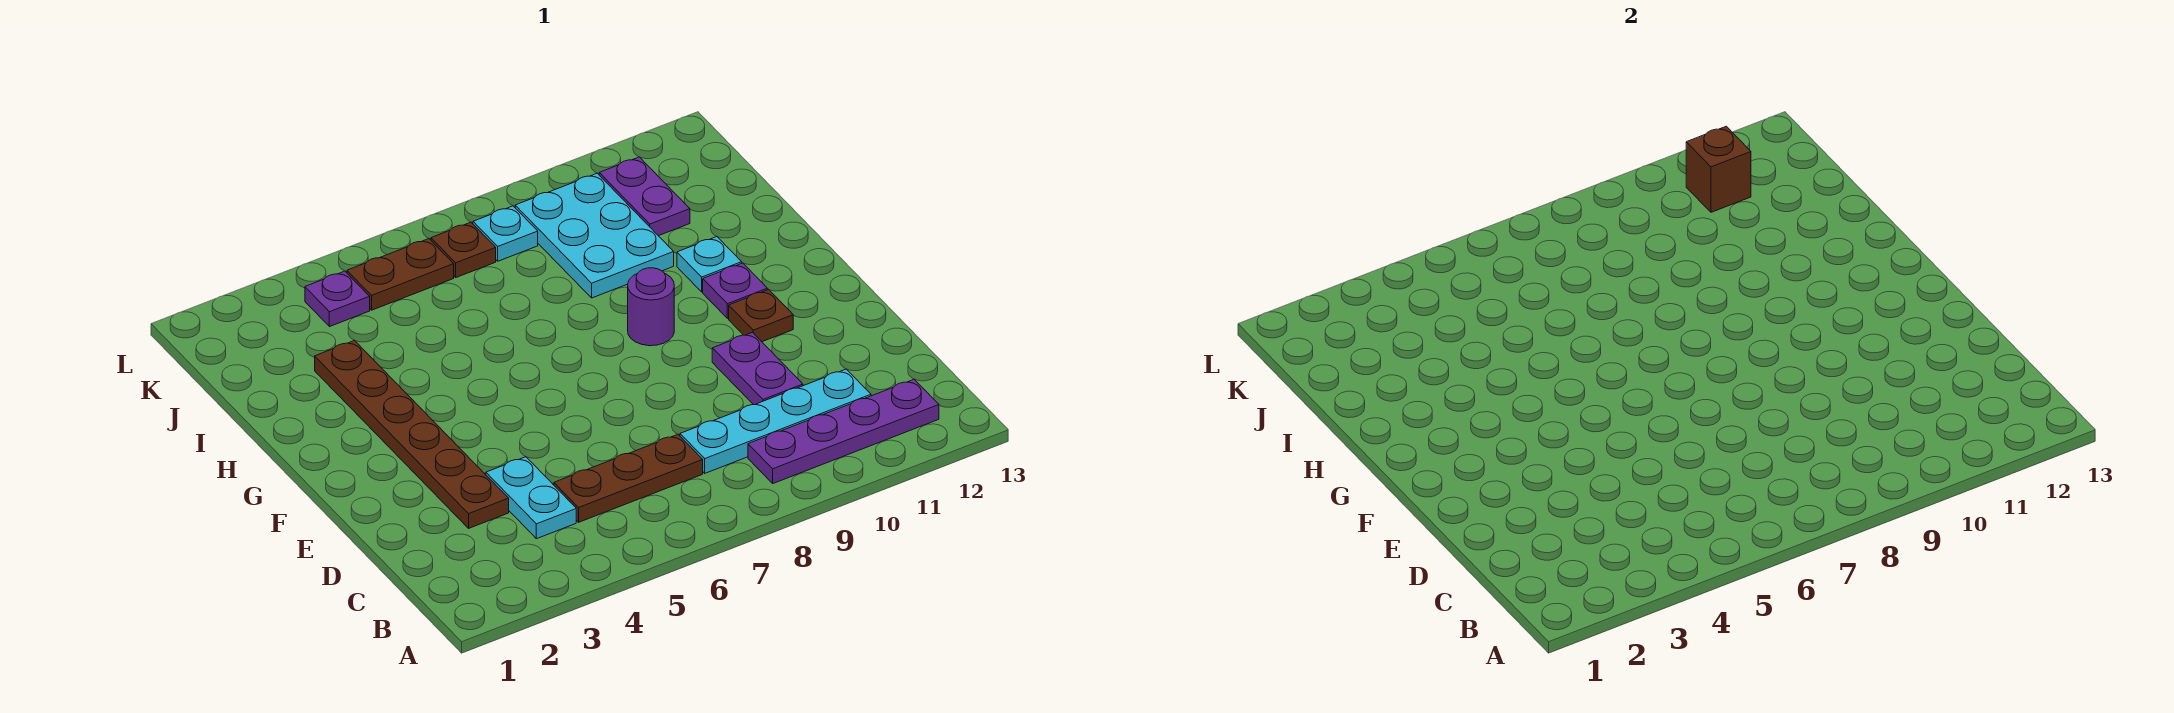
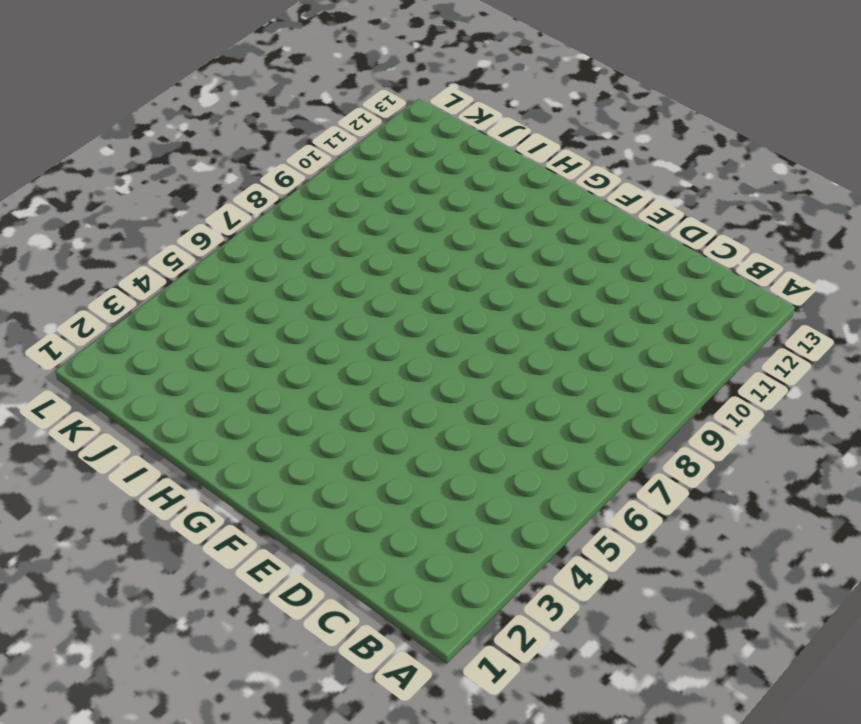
none -> purple 1x4 plate [748,379,939,483]
none -> cyan 1x2 plate [486,457,576,539]
none -> brown 1x3 plate [554,434,703,522]

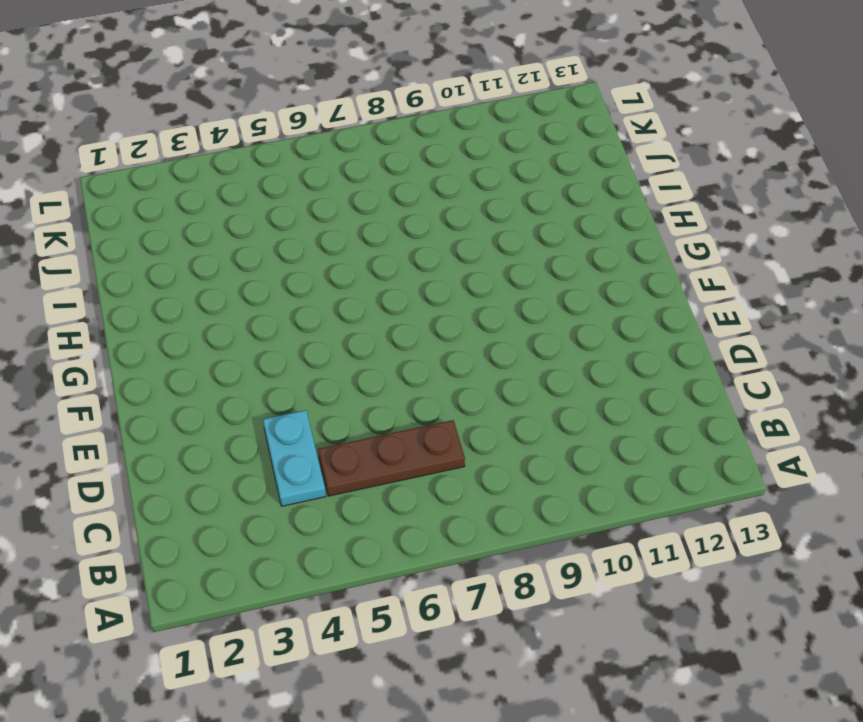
none -> purple 1x4 plate [748,379,939,483]
none -> cyan 1x4 plate [680,369,871,473]
none -> brown 1x6 plate [315,340,509,528]

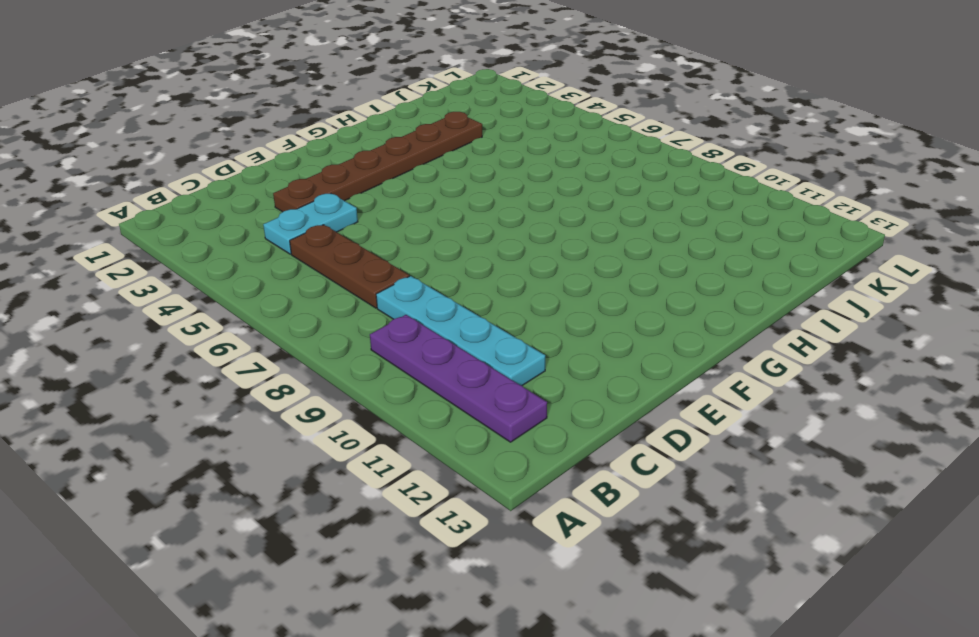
none -> purple 1x2 plate [712,332,803,405]
none -> brown 1x1 plate [729,290,793,342]
none -> purple 1x1 round brick [628,268,674,346]

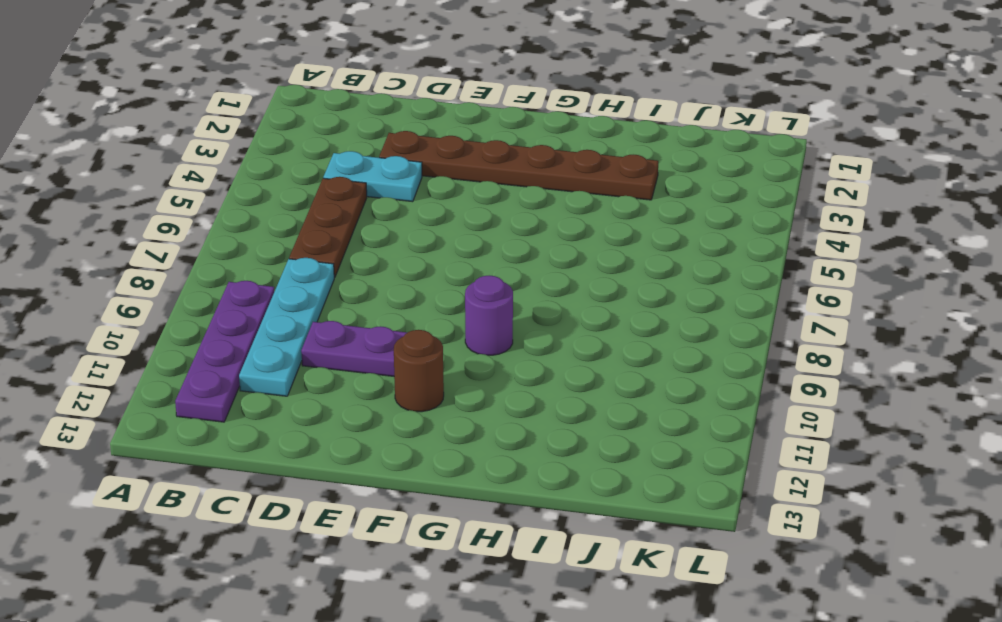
brown 1x1 round brick [394,330,444,412] -> brown 1x1 plate [729,290,793,342]
none -> purple 1x1 plate [703,263,767,318]
none -> cyan 1x1 plate [677,237,742,292]
none -> cyan 2x3 plate [515,173,674,298]

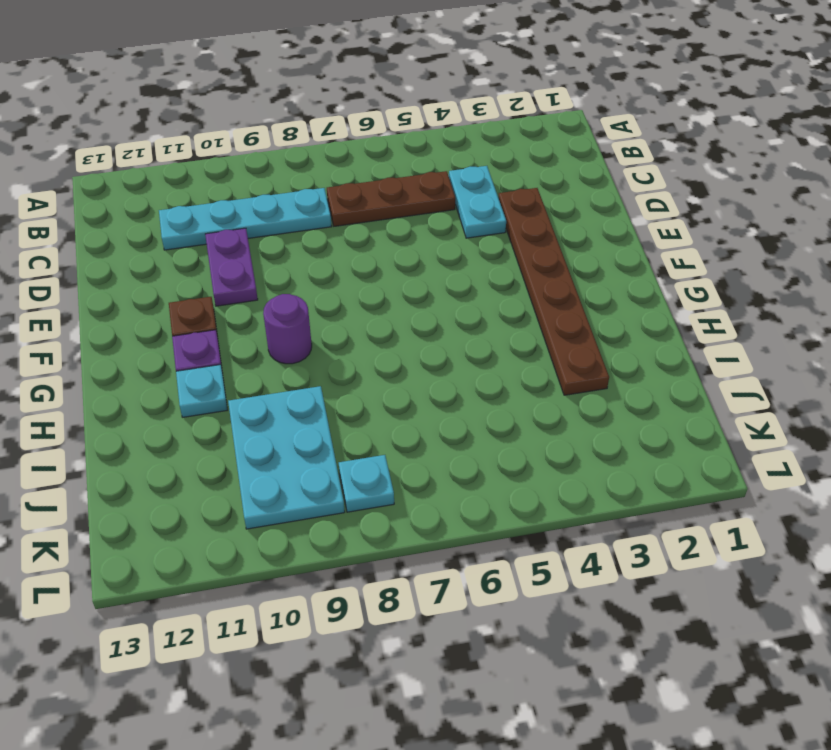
none -> purple 1x4 plate [748,379,939,483]
none -> purple 1x2 plate [599,157,690,236]
none -> purple 1x1 plate [305,271,370,327]

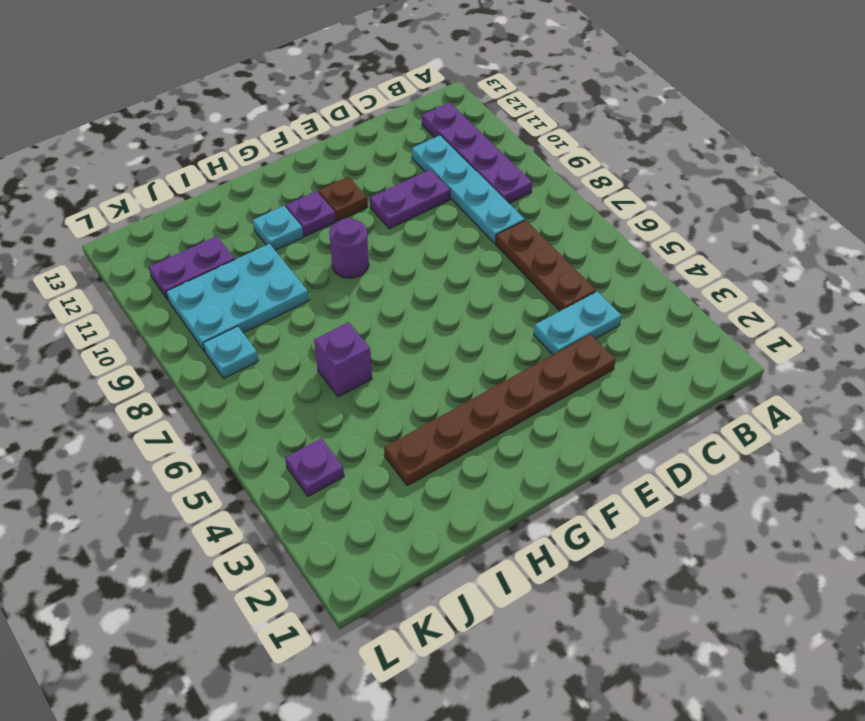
purple 1x1 brick [314,322,372,397] -> none
none -> brown 1x2 plate [347,239,454,310]
none -> brown 1x1 plate [431,222,496,277]
none -> brown 1x1 brick [1686,126,1751,212]

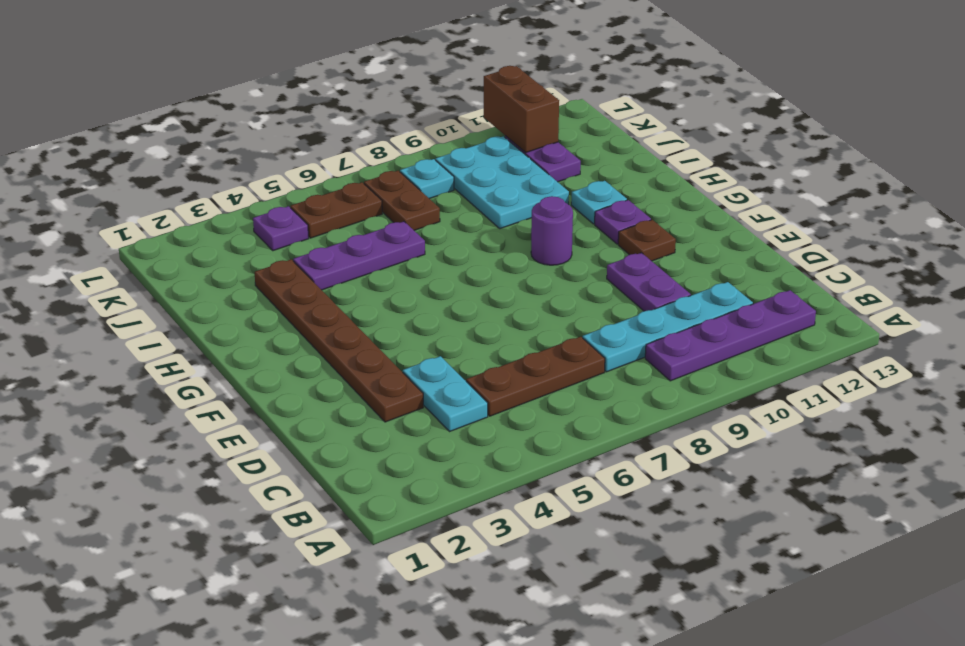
purple 1x3 plate [293,222,425,290] -> none
brown 1x2 plate [364,171,440,230] -> brown 1x1 plate [431,222,496,277]
brown 1x2 brick [484,66,559,153] -> brown 1x1 brick [1686,126,1751,212]

